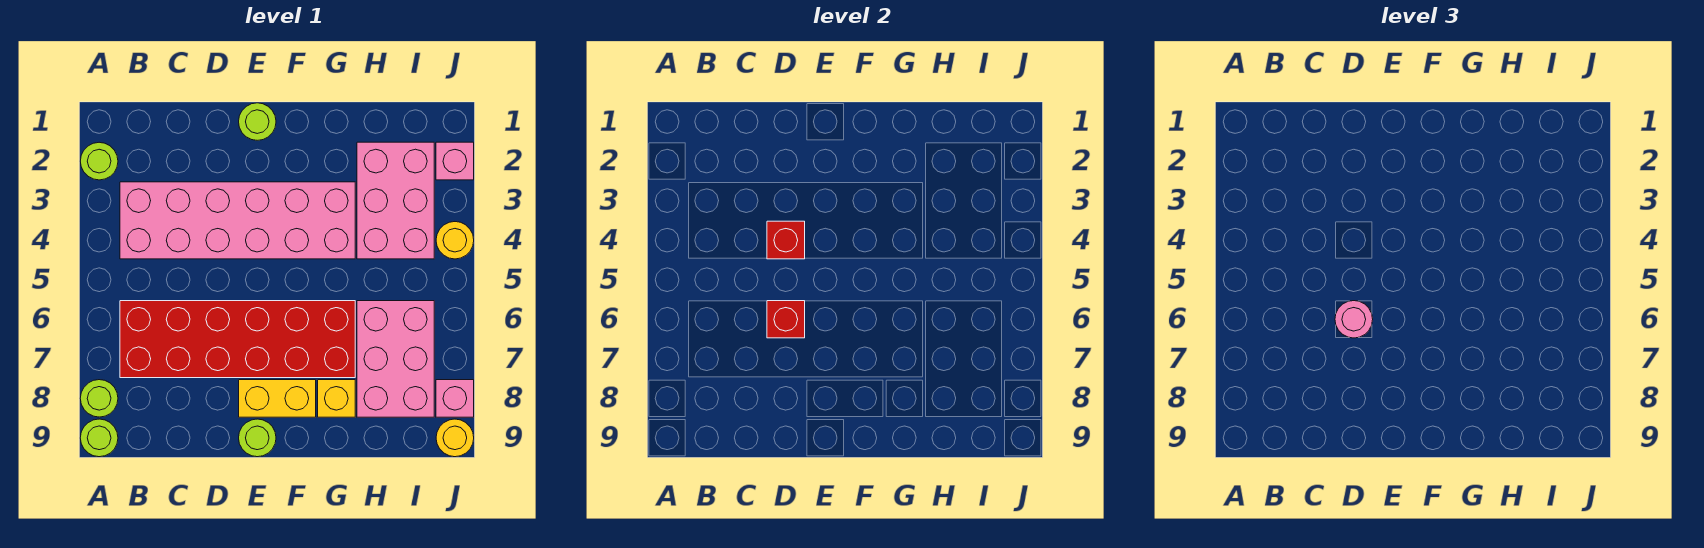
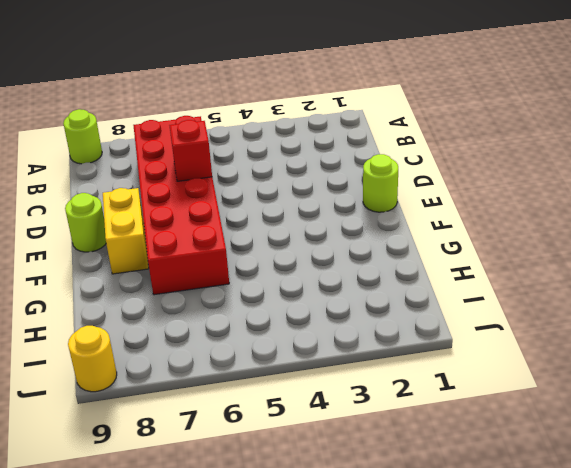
none -> lime 1x1 round brick [80,142,118,180]
none -> lime 1x1 round brick [80,380,118,417]
none -> pink 2x6 brick [120,182,355,259]

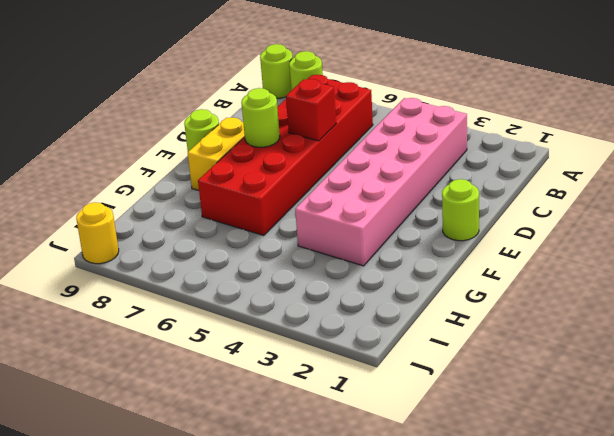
lime 1x1 round brick [241,88,280,147] -> lime 1x1 round brick moved to [80,142,118,180]
none -> yellow 1x1 brick [318,380,355,417]
none -> pink 2x3 brick [357,142,434,259]
none -> pink 2x3 brick [357,301,434,417]

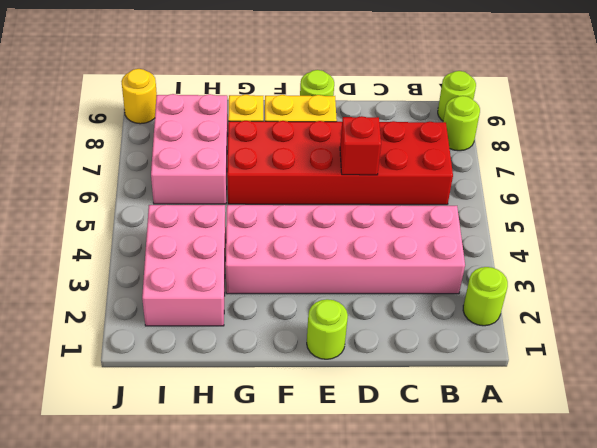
none -> pink 1x1 brick [436,142,474,180]
none -> yellow 1x1 round brick [436,222,474,259]
none -> pink 1x1 brick [436,380,474,417]

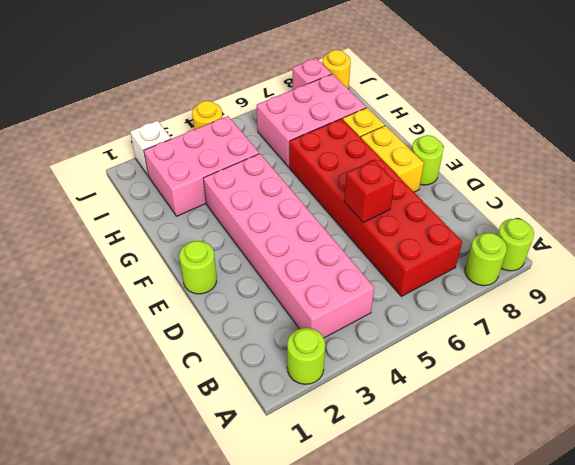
white 1x1 brick [130,121,171,175] -> pink 1x1 brick [436,142,474,180]
none -> red 1x1 brick [767,221,805,259]
none -> pink 1x1 round brick [1335,301,1373,338]

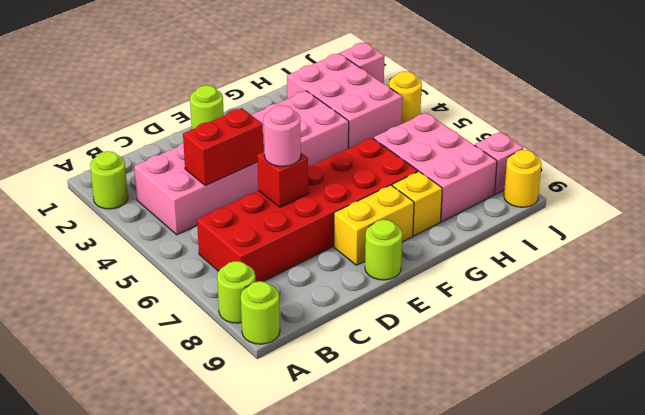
red 1x2 brick [183,108,263,185] -> red 1x1 brick [767,221,805,259]

